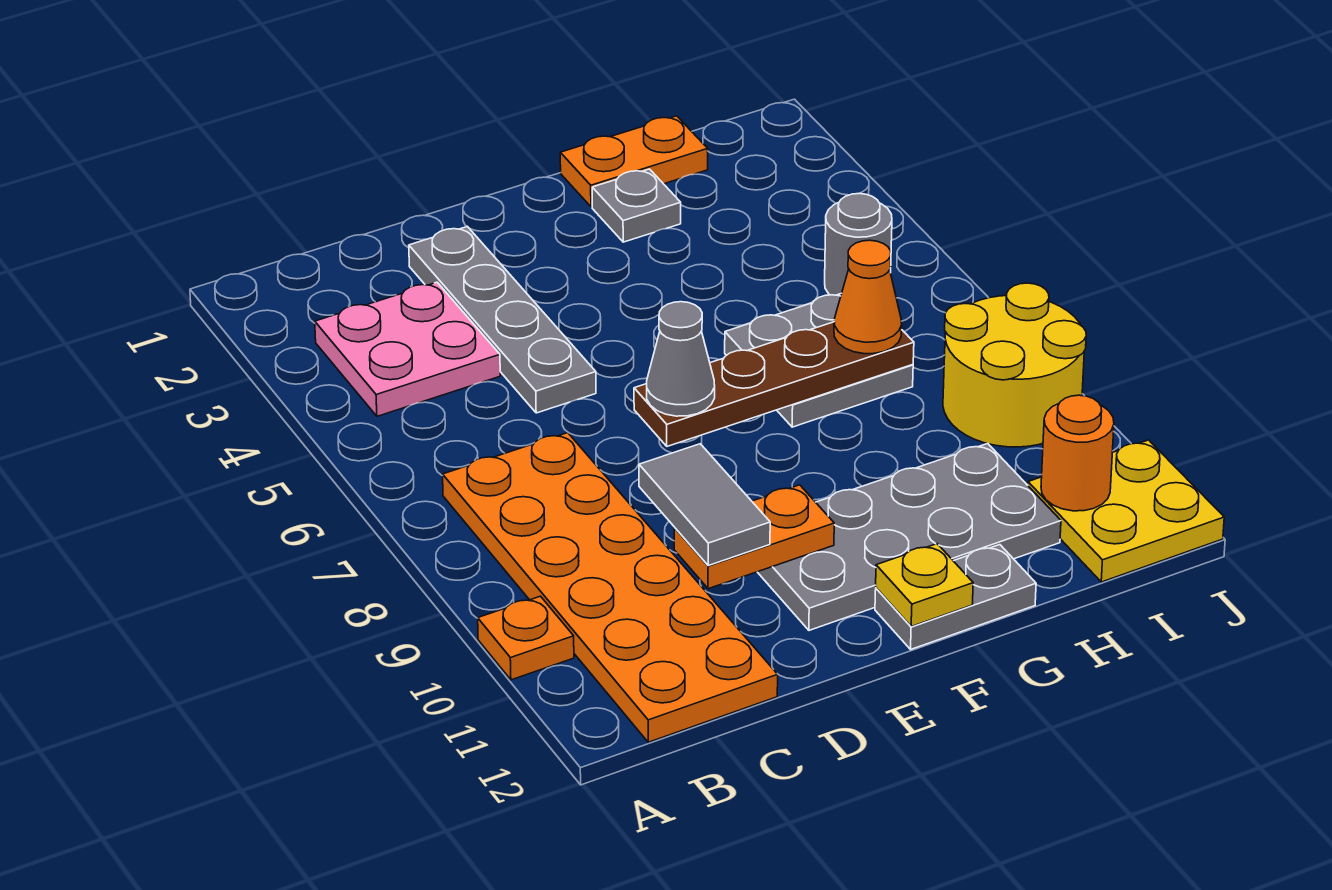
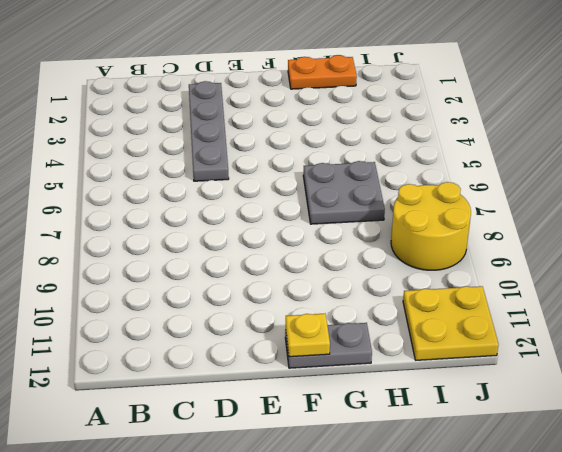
none -> orange 1x1 plate [478,596,574,680]
none -> pink 2x2 plate [315,282,500,416]
none -> orange 2x6 plate [443,433,778,742]

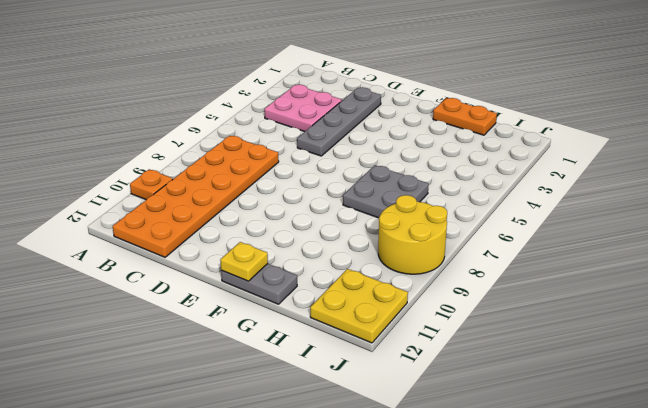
none -> grey 2x4 plate [758,444,1061,630]
none -> grey 1x1 plate [592,169,681,242]
none -> grey 1x1 round brick [825,194,892,295]

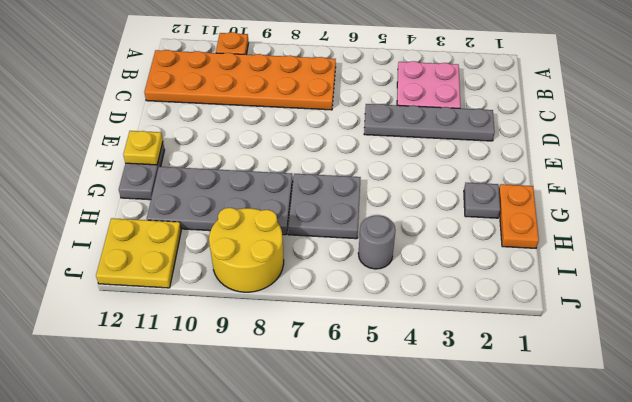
grey 2x4 plate [147,167,293,235] -> grey 2x4 plate turned to [758,444,1061,630]
none -> orange 1x2 plate [674,485,834,589]
none -> brown 1x4 plate [634,322,914,446]
none -> orange 1x1 round brick [1041,395,1114,511]

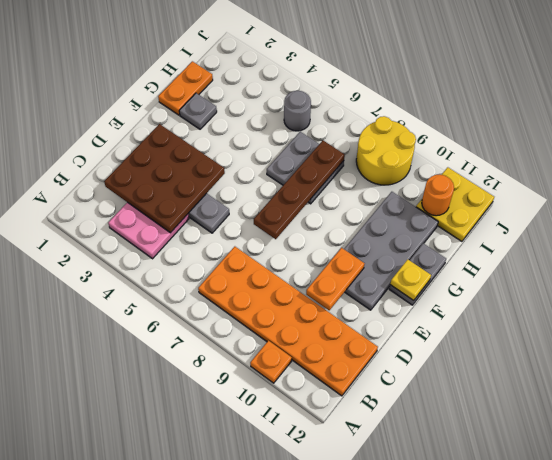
brown 3x3 plate [104,124,225,233] -> none
none -> grey 1x2 tile [639,444,770,565]
none -> grey 1x1 cone [647,302,715,416]
none -> orange 1x1 cone [834,240,902,354]

